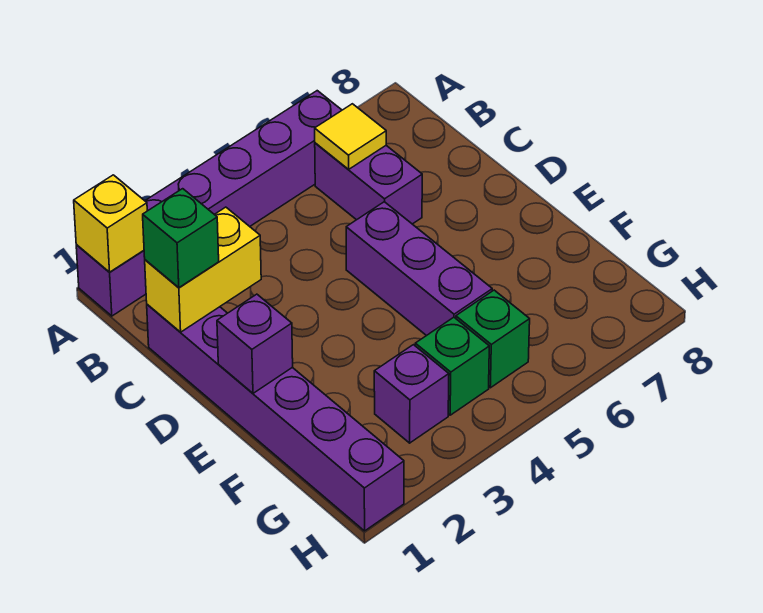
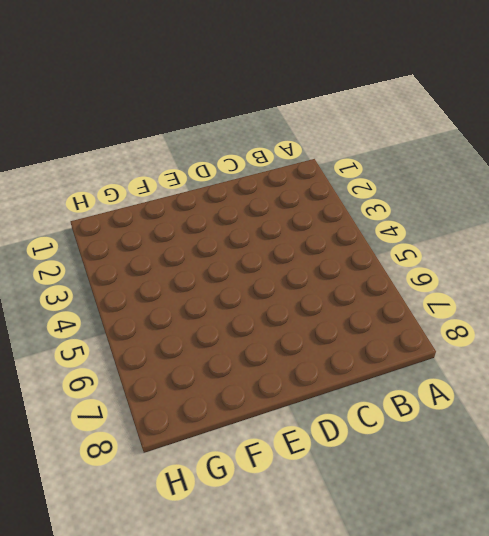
none -> purple 1x6 brick [76,91,342,316]
none -> purple 1x2 brick [315,143,422,224]
none -> purple 1x6 brick [147,304,404,531]

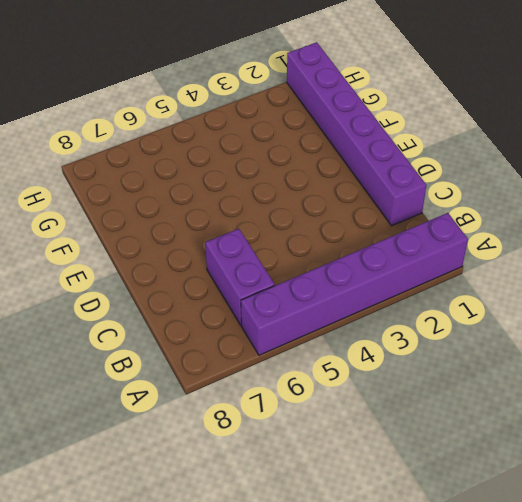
none -> purple 1x3 brick [346,202,492,336]
none -> purple 1x1 brick [374,345,449,443]
none -> green 1x1 brick [415,317,489,415]

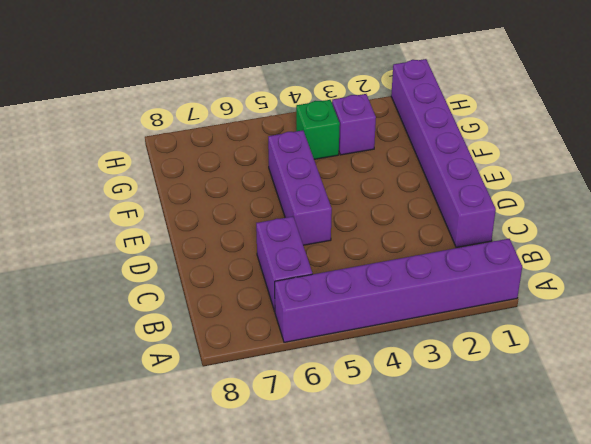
none -> green 1x1 brick [456,290,530,388]
none -> yellow 1x1 brick [74,175,147,272]
none -> yellow 1x1 tile [315,104,386,170]

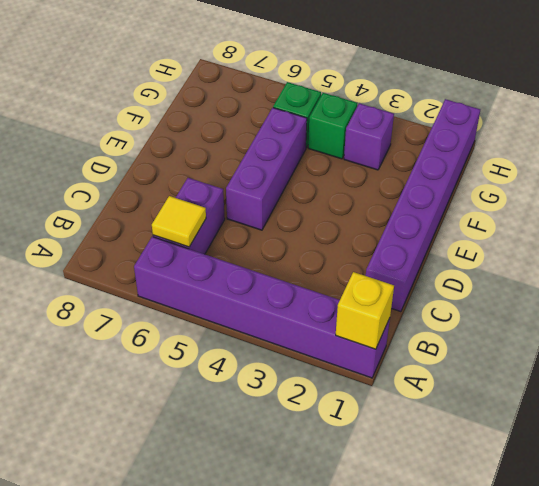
none -> yellow 1x2 brick [145,207,261,332]
none -> purple 1x1 brick [217,294,293,393]
none -> green 1x1 brick [143,189,219,288]

